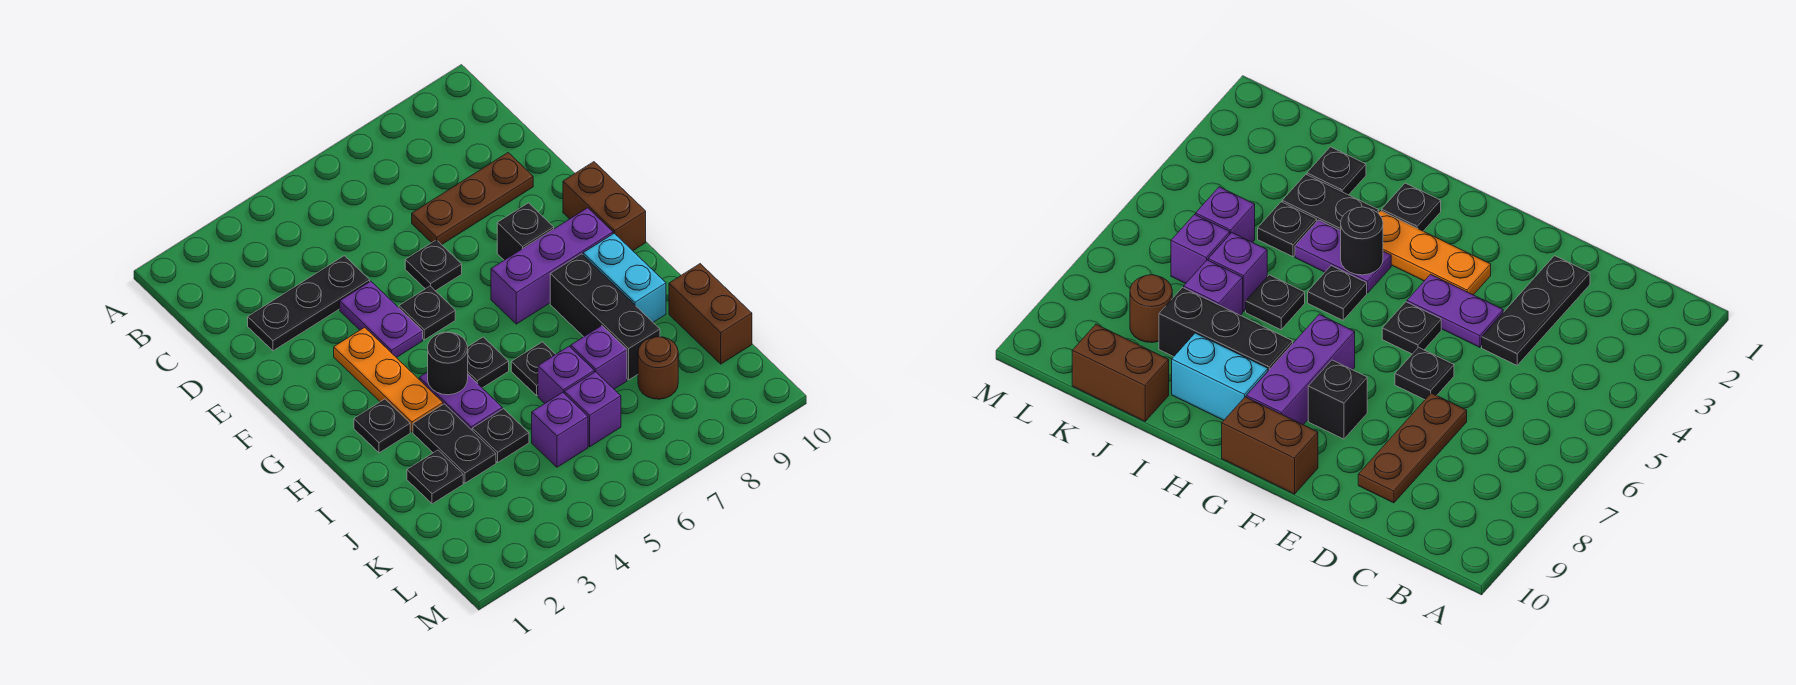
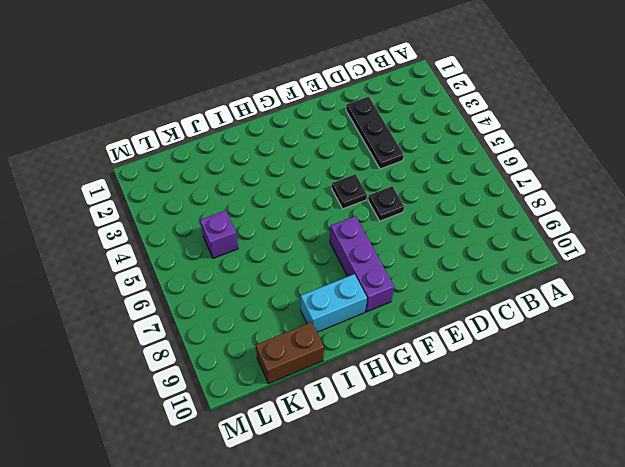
none -> brown 1x3 plate [412,153,533,245]
none -> purple 1x2 plate [340,281,423,358]
none -> orange 1x3 plate [334,327,443,432]

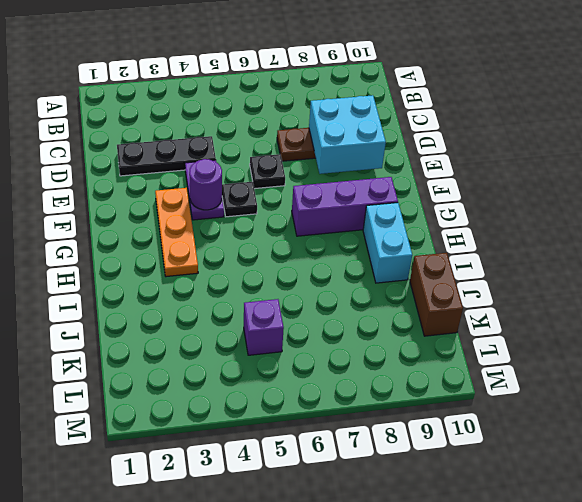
cyan 2x2 brick [309,95,386,174] -> none
purple 1x1 round brick [189,159,222,210] -> none
none -> black 1x1 brick [497,203,554,260]
none -> brown 1x2 brick [563,162,646,251]
none -> black 1x1 plate [354,399,410,453]

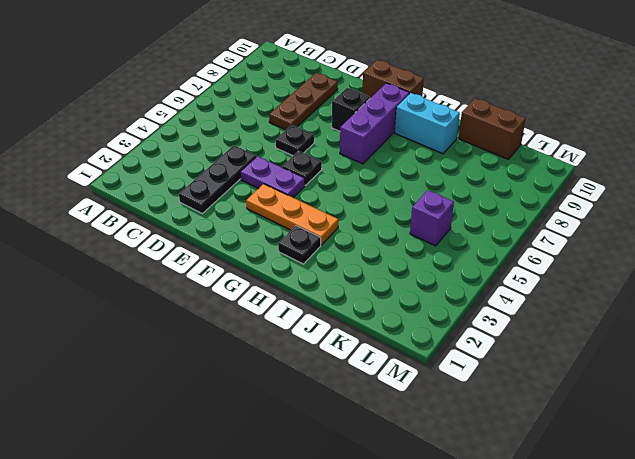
none -> purple 1x2 plate [419,372,502,430]
none -> black 1x1 plate [468,337,509,388]
none -> black 1x3 brick [550,254,660,380]

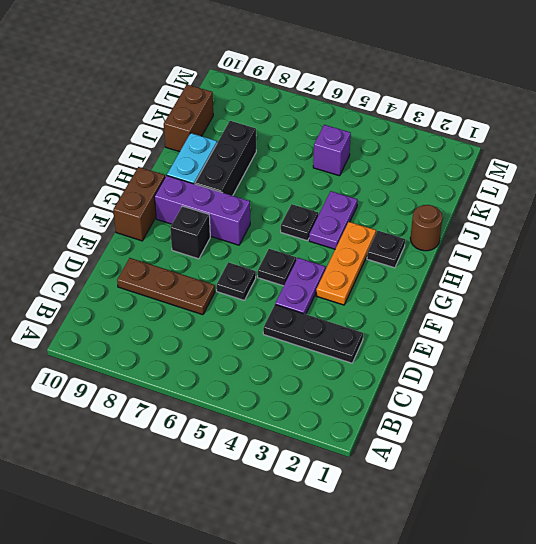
brown 1x1 round brick [410,205,443,251] -> brown 1x1 round brick moved to [638,337,678,399]
none -> black 1x2 plate [413,404,496,483]
none -> black 1x1 plate [511,342,556,395]
none -> black 1x1 plate [407,450,463,504]

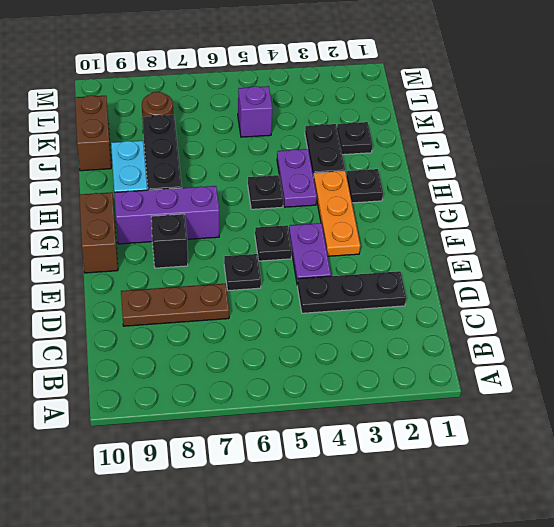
none -> black 1x1 plate [511,342,556,395]
none -> black 1x1 plate [472,409,529,462]
none -> purple 1x1 brick [538,346,594,403]

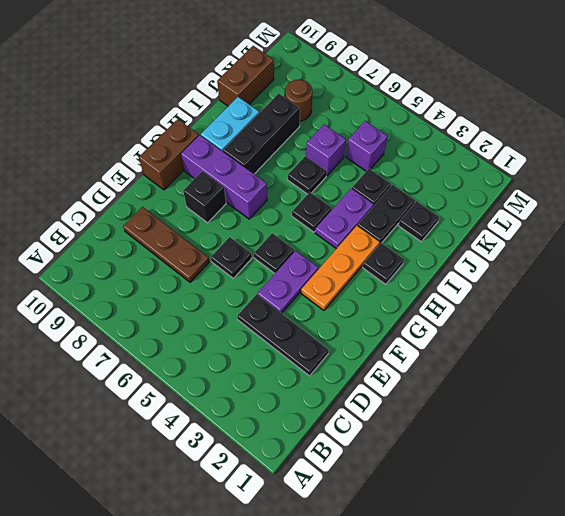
none -> purple 1x1 brick [571,326,627,389]
none -> purple 1x1 brick [564,372,621,447]
none -> black 1x1 round brick [428,332,468,395]

